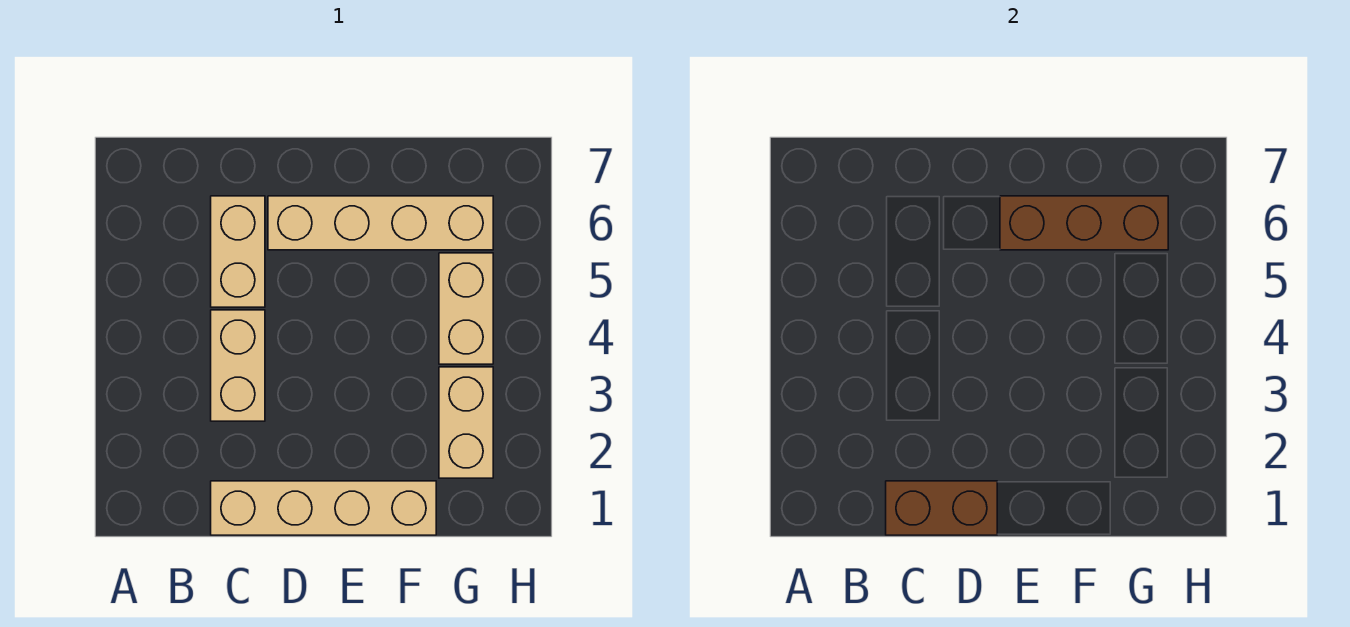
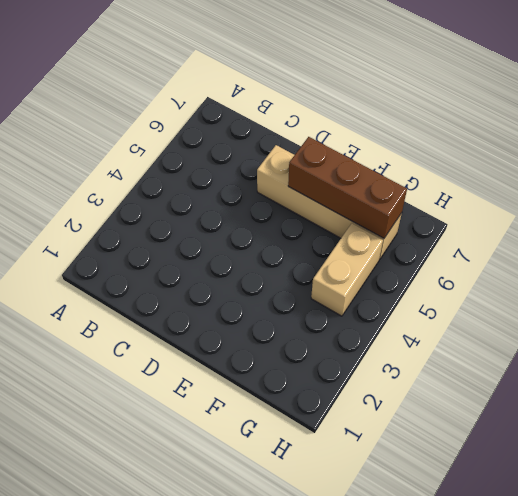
none -> tan 1x4 brick [211,481,436,535]
none -> tan 1x2 brick [211,310,265,421]

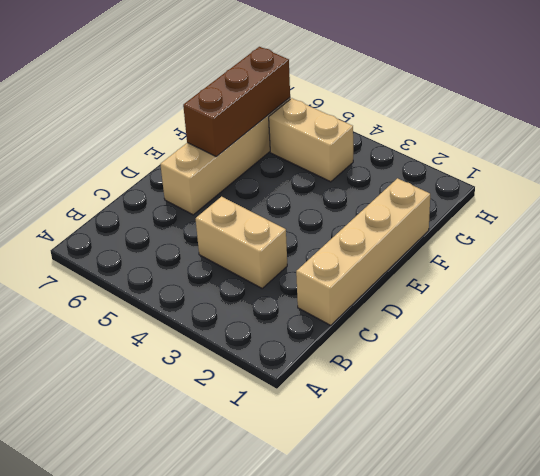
none -> tan 1x2 brick [211,196,265,307]
none -> tan 1x2 brick [439,367,493,478]

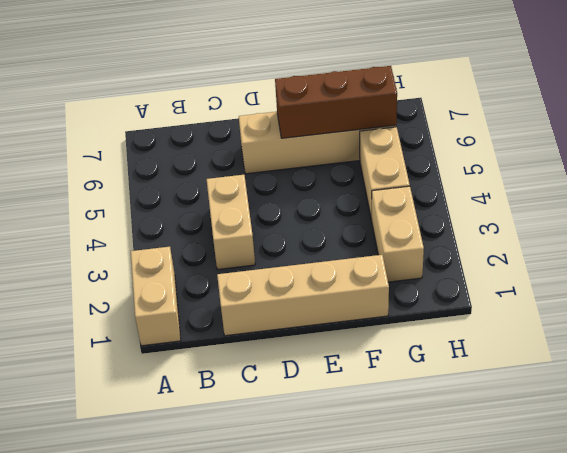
tan 1x2 brick [131,247,181,346] -> tan 1x2 brick moved to [211,196,265,307]
none -> brown 1x2 brick [886,481,997,535]

